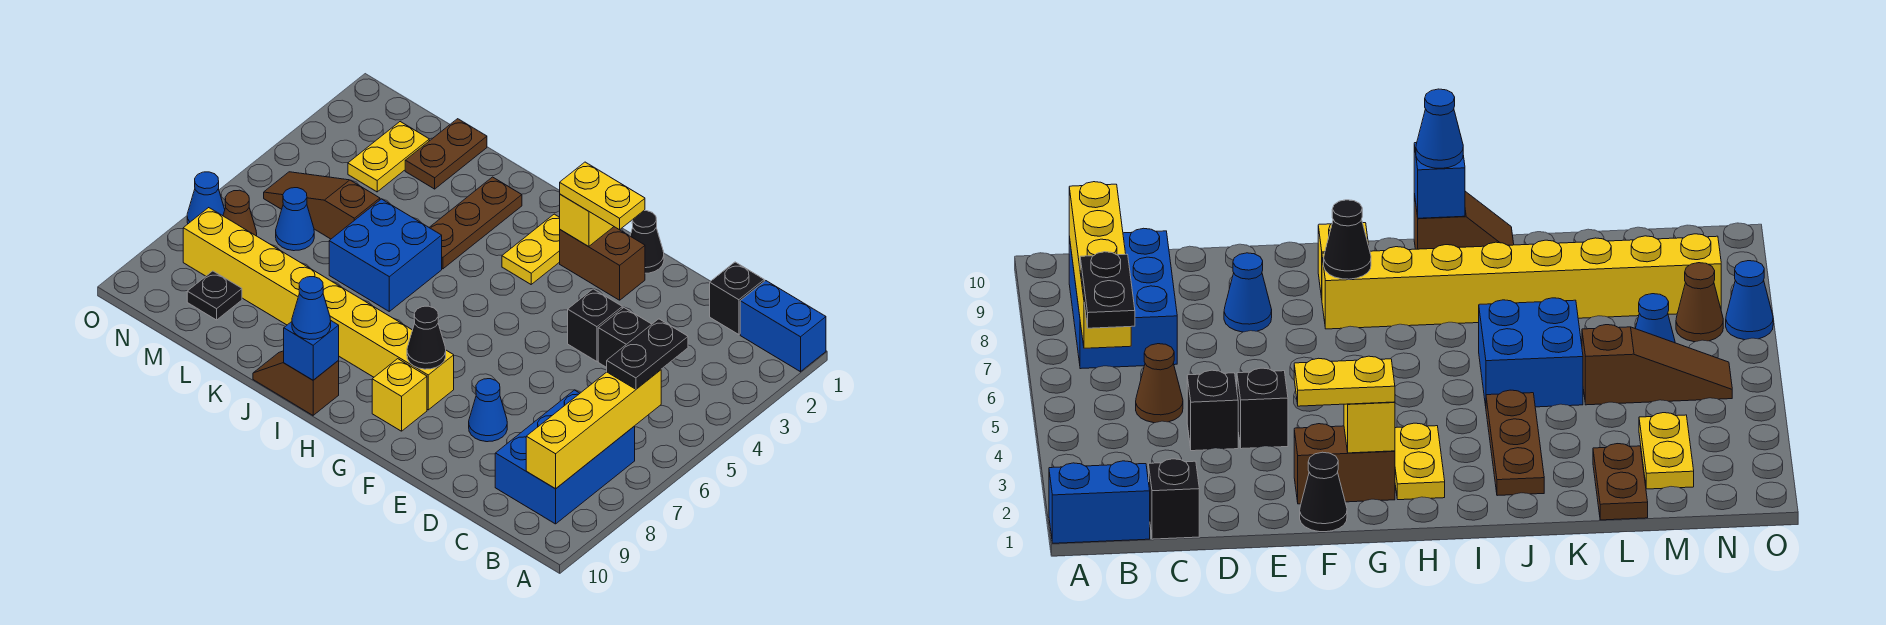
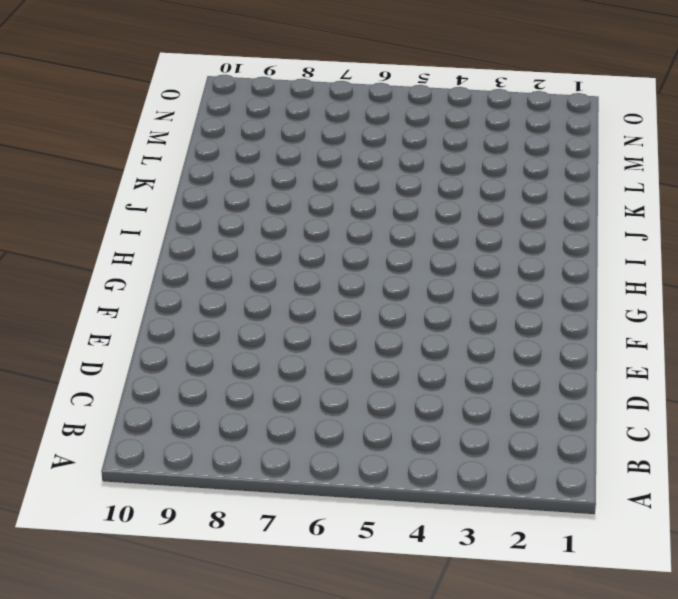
none -> blue 1x2 brick [740,281,826,372]
none -> blue 2x3 brick [495,390,635,524]
none -> black 1x1 brick [710,262,764,335]

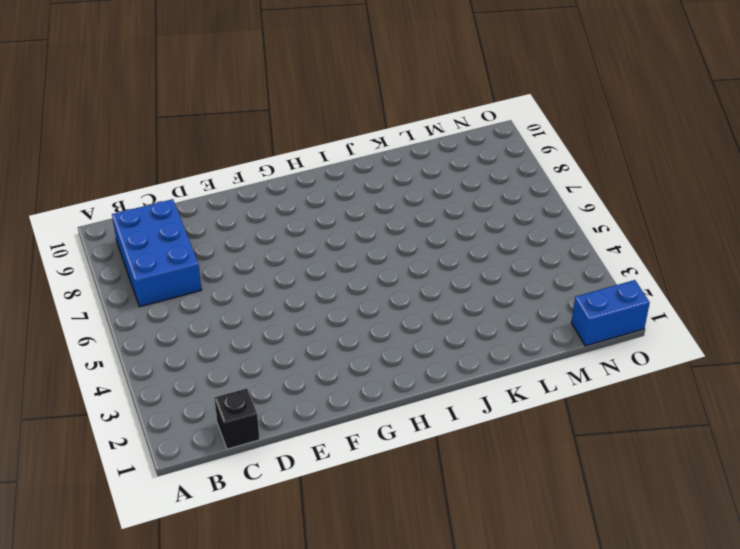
blue 1x2 brick [571,280,650,346] -> blue 1x2 brick moved to [740,281,826,372]
none -> brown 1x1 cone [1136,344,1183,423]
none -> black 1x1 brick [598,308,652,367]
none -> black 1x1 brick [568,289,622,361]

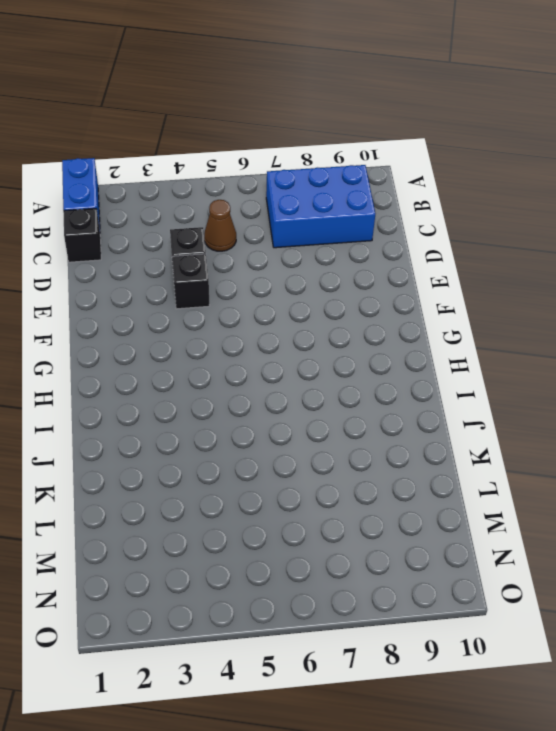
none -> blue 1x1 cone [469,379,507,442]
none -> black 1x1 cone [630,211,664,273]
none -> brown 1x2 brick [560,227,645,300]

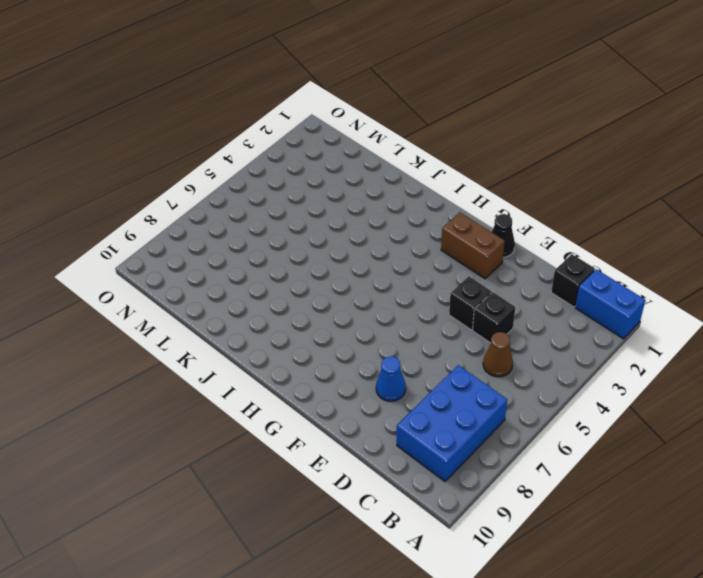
none -> yellow 1x8 brick [183,208,454,410]
none -> yellow 1x1 brick [372,359,427,431]
none -> yellow 1x2 plate [502,214,560,284]

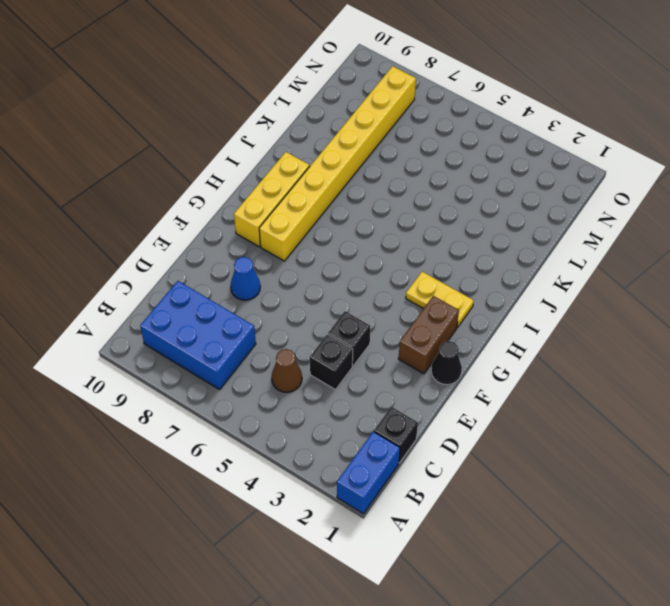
yellow 1x3 brick [234,152,310,247] -> yellow 1x1 brick [372,359,427,431]
none -> brown 1x2 slope [253,351,339,415]
none -> brown 1x3 plate [429,177,522,269]
none -> blue 2x2 brick [329,199,442,311]

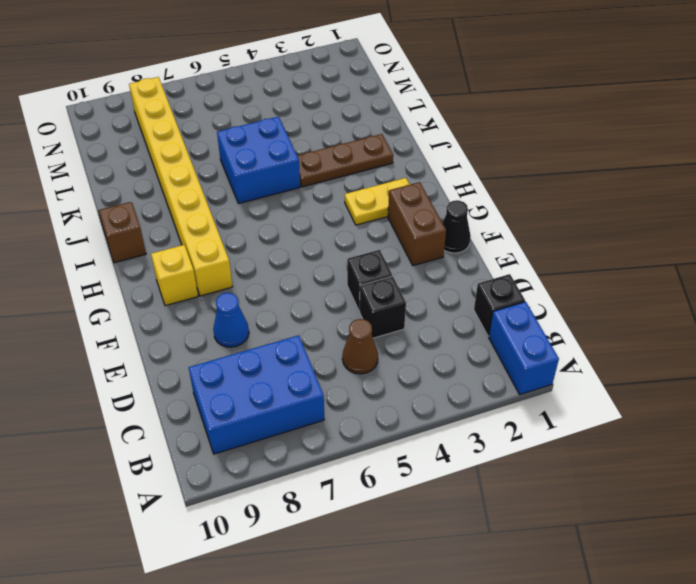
none -> brown 1x2 plate [405,119,487,189]
none -> brown 1x3 slope [264,172,380,239]
none -> yellow 1x2 plate [348,122,429,192]

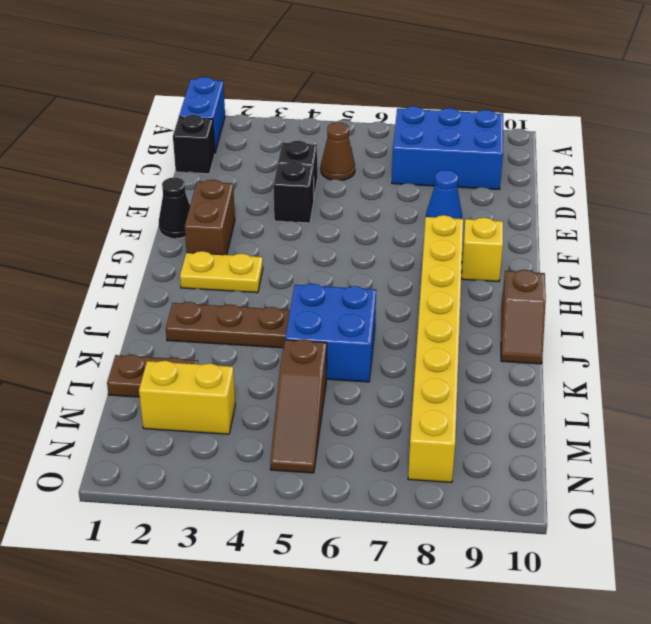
yellow 1x2 brick [139,361,235,434] -> yellow 1x2 plate [348,122,429,192]
none -> blue 1x1 cone [276,188,314,251]
none -> black 1x1 plate [187,271,242,320]
none -> brown 1x1 cone [223,190,257,236]

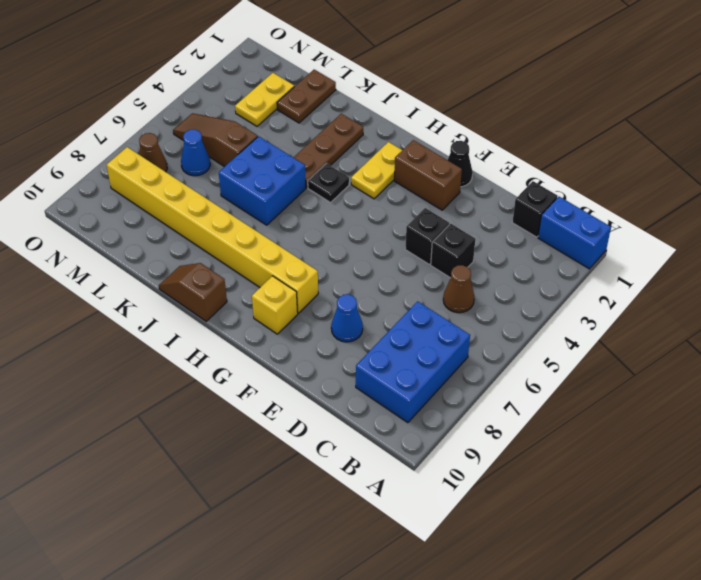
black 1x1 plate [308,164,349,202] -> black 1x1 plate moved to [187,271,242,320]
none -> blue 1x1 cone [187,172,225,224]
none -> yellow 1x4 brick [526,370,661,489]
none -> yellow 1x1 brick [560,194,614,247]

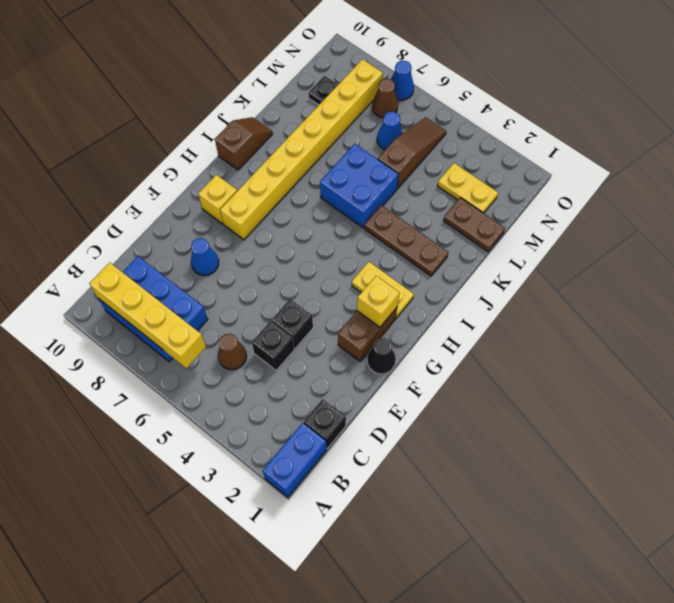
none -> black 1x1 cone [407,306,446,369]
none -> blue 1x1 brick [284,321,339,380]
none -> black 1x2 plate [607,319,688,389]

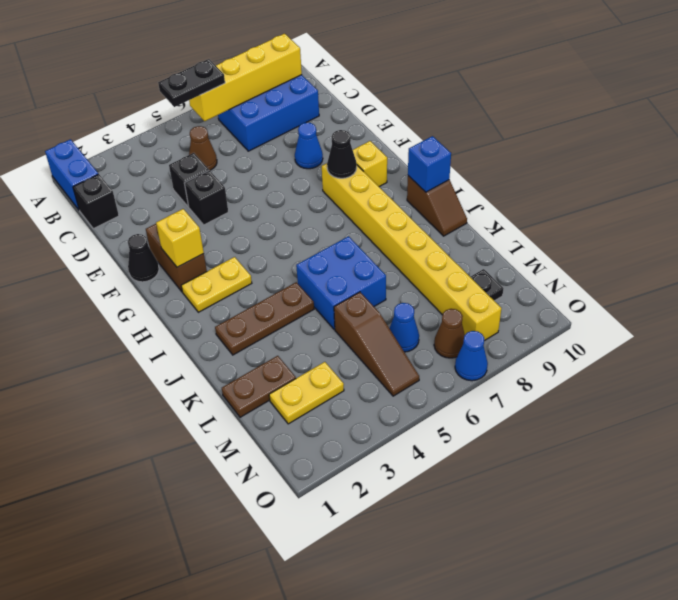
none -> yellow 1x2 plate [560,162,645,230]
none -> blue 1x1 cone [292,277,331,340]

